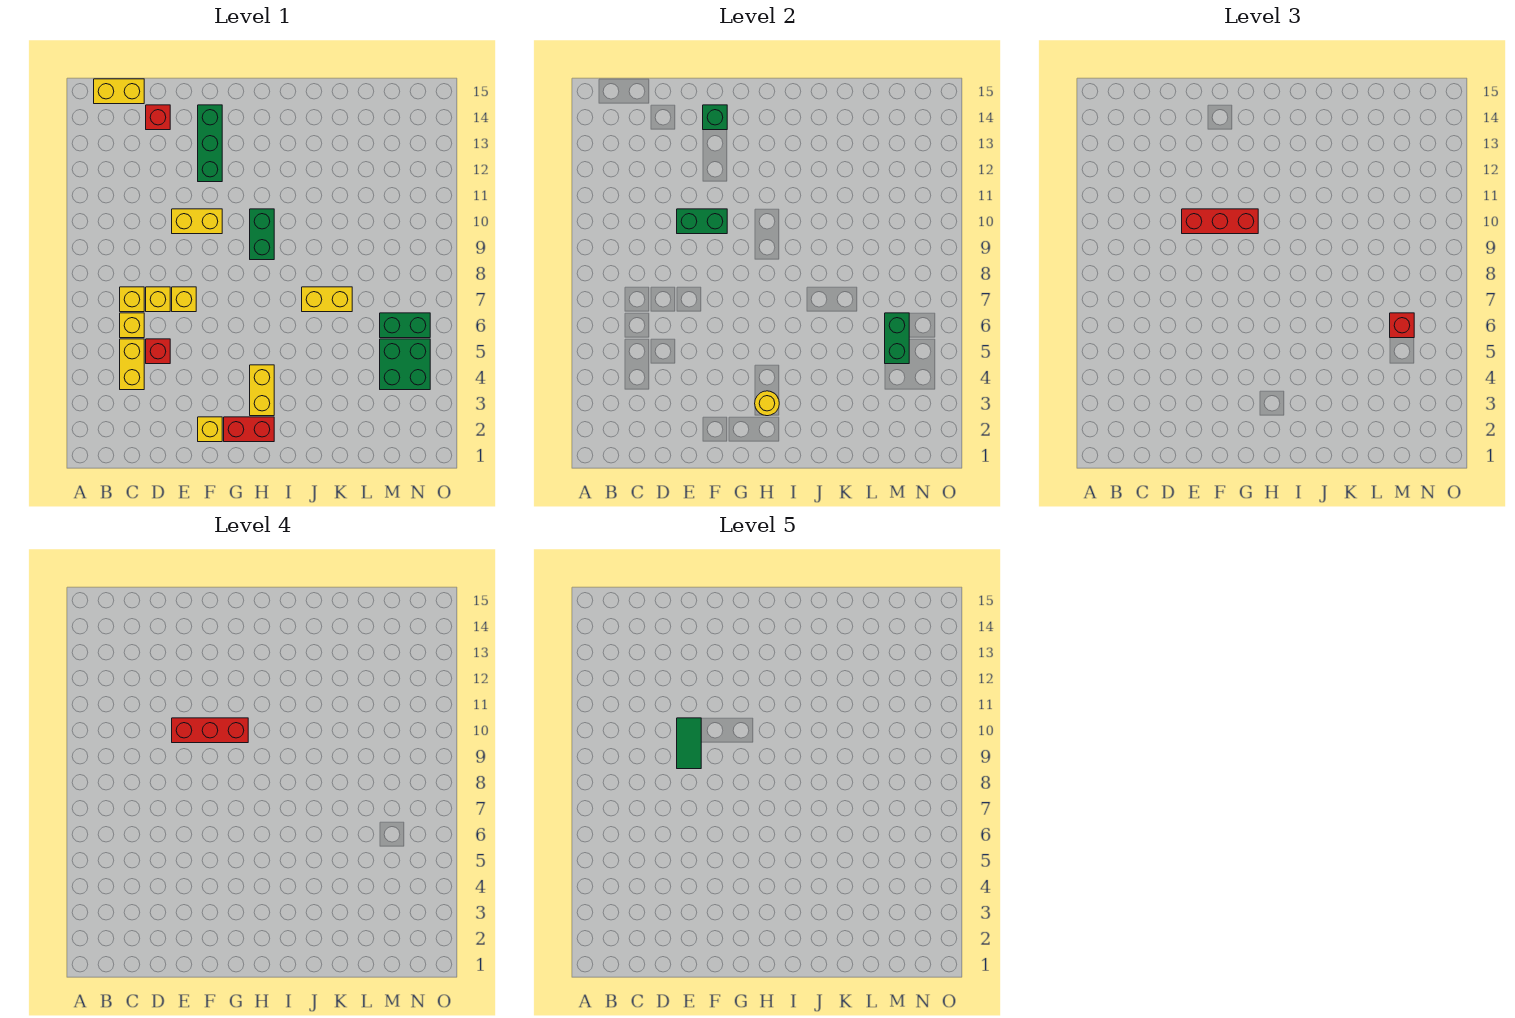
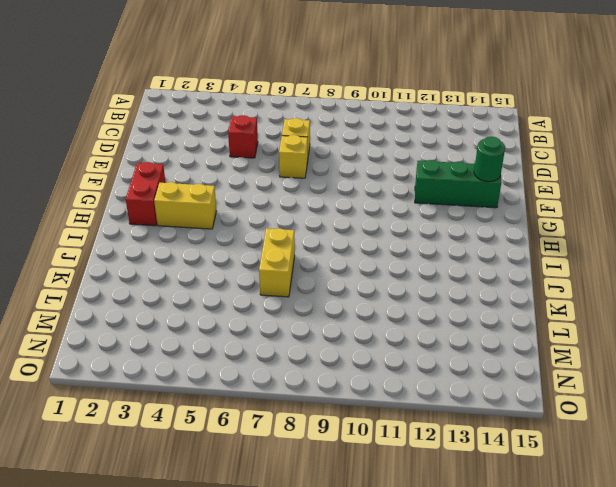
green 1x1 round brick [474,136,505,182] -> green 1x1 brick [703,105,727,130]
none -> yellow 1x2 brick [94,79,144,104]
none -> yellow 1x2 brick [120,339,144,390]
none -> yellow 1x1 brick [120,313,144,338]

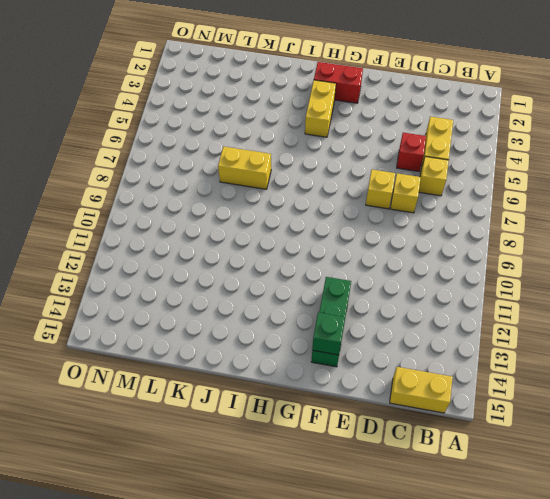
none -> yellow 1x1 brick [120,287,144,312]
none -> red 1x1 brick [146,105,170,130]
none -> yellow 1x2 brick [172,209,222,234]

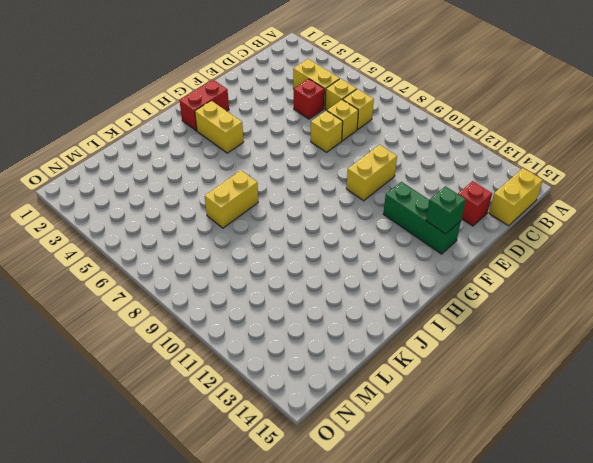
none -> yellow 1x1 brick [198,417,222,442]
none -> green 1x2 brick [250,209,274,260]
none -> green 2x2 brick [380,339,430,390]

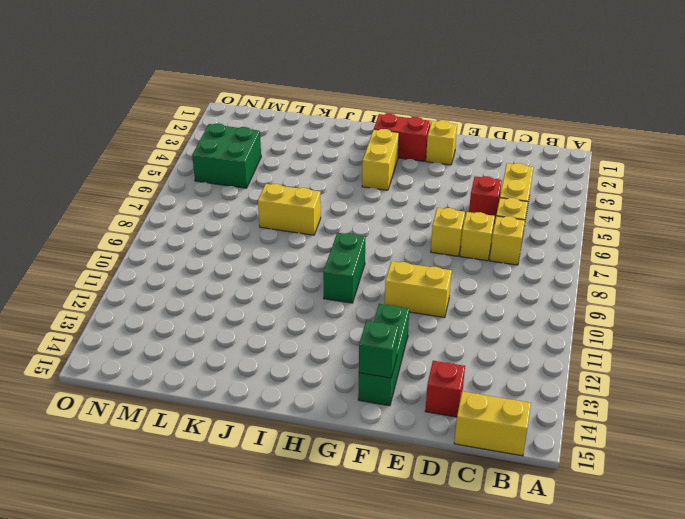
none -> green 1x2 brick [380,313,430,338]
none -> green 1x2 brick [677,209,727,234]
none -> yellow 1x1 round brick [755,391,779,416]

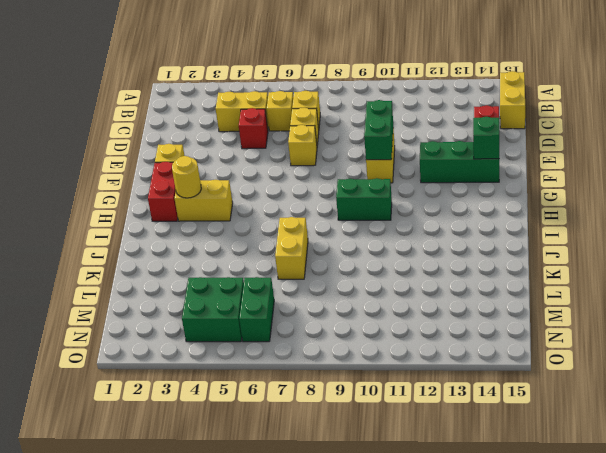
none -> green 1x2 brick [885,313,909,364]
none -> red 1x3 brick [1182,209,1258,234]
none -> red 1x1 brick [1390,313,1414,338]

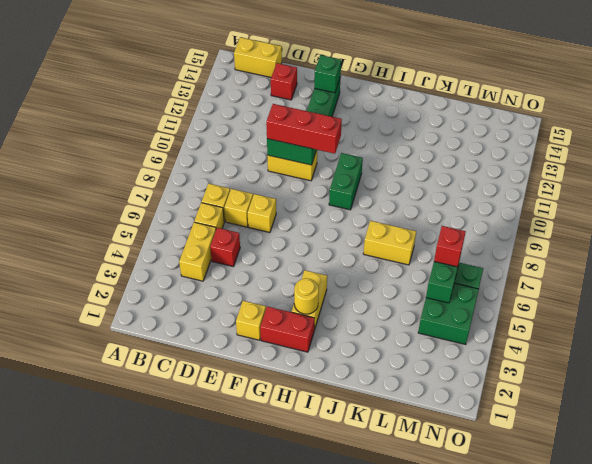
none -> red 1x3 brick [172,718,248,743]
none -> green 1x2 tile [677,718,701,769]

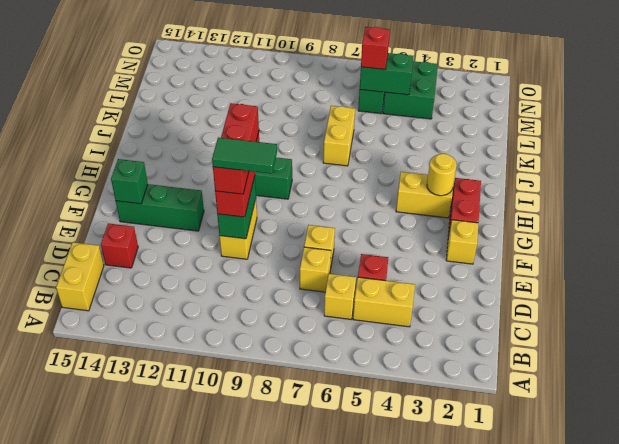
none -> yellow 1x1 brick [120,287,144,312]

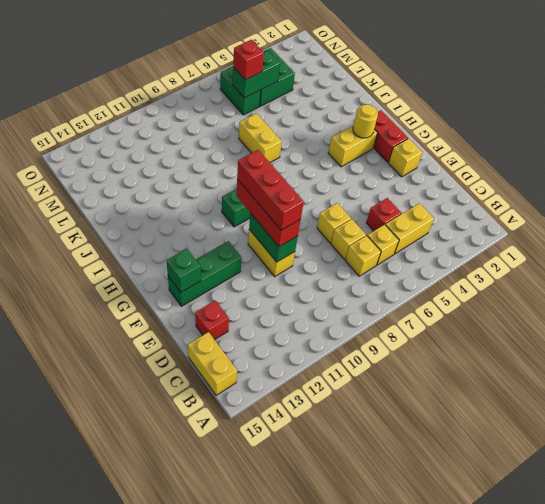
none -> green 1x2 tile [677,718,701,769]

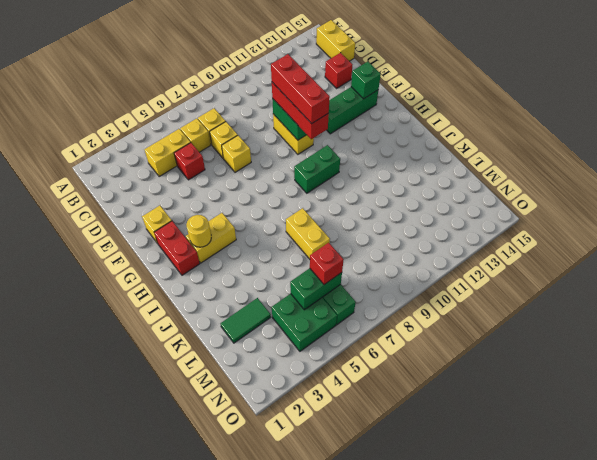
green 1x2 tile [220,298,271,343] -> green 1x2 tile moved to [677,718,701,769]

